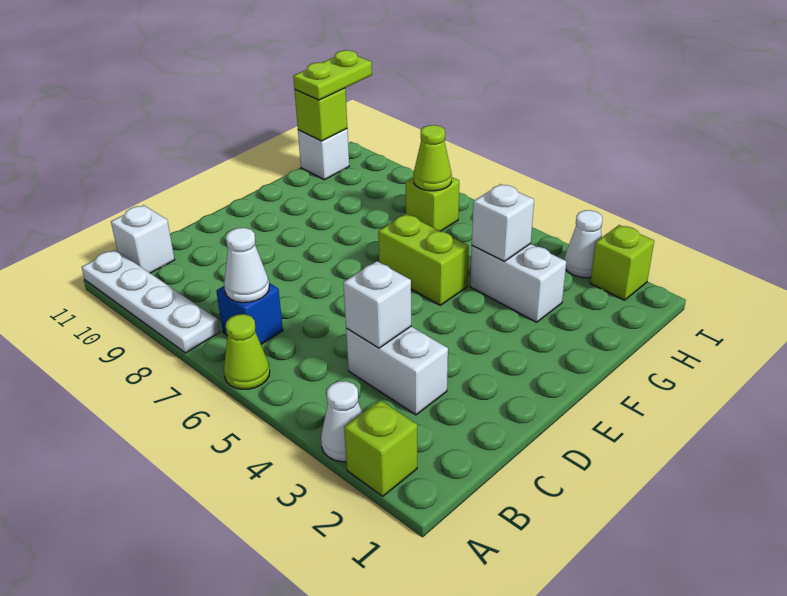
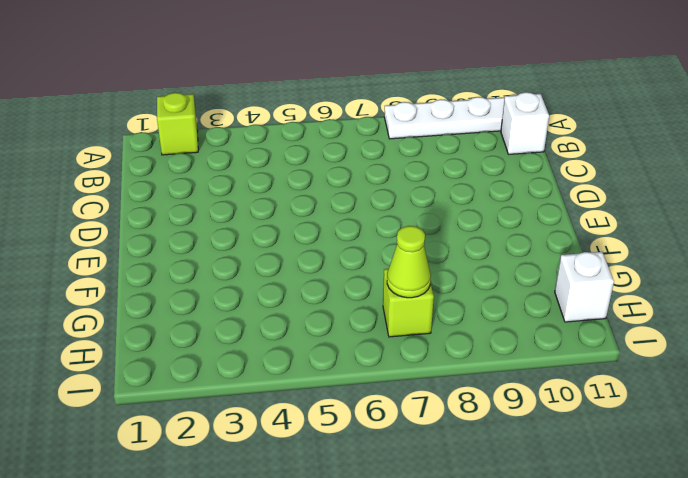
none -> white 1x1 cone [321,381,362,462]
none -> lime 1x1 cone [224,314,270,389]
none -> blue 1x1 brick [216,283,283,344]

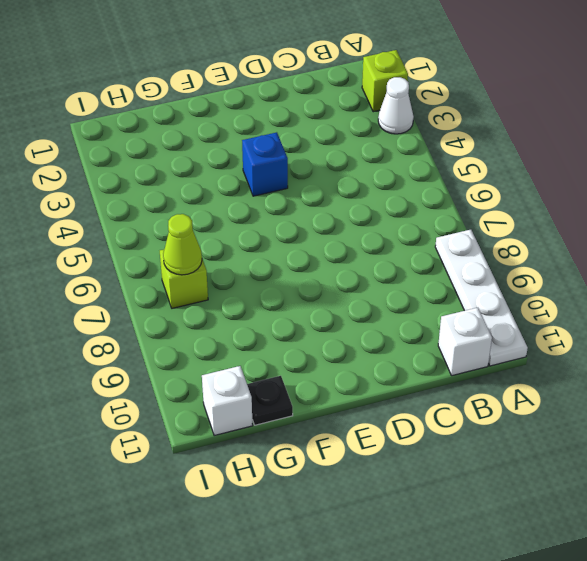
blue 1x1 brick [242,132,288,196] -> blue 1x1 brick moved to [216,283,283,344]
black 1x1 plate [247,376,293,425] -> none
none -> lime 1x1 cone [224,314,270,389]
none -> white 1x2 brick [346,327,448,415]
none -> lime 1x2 brick [378,214,469,305]

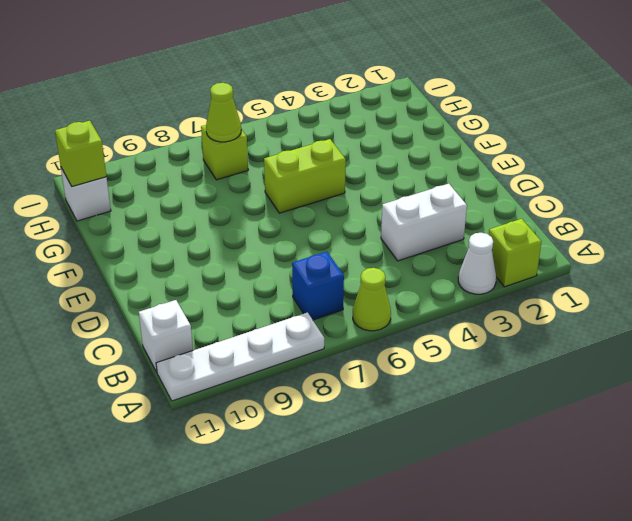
none -> white 1x2 brick [470,244,566,322]
none -> lime 1x1 brick [590,225,654,300]
none -> white 1x1 cone [564,210,603,278]

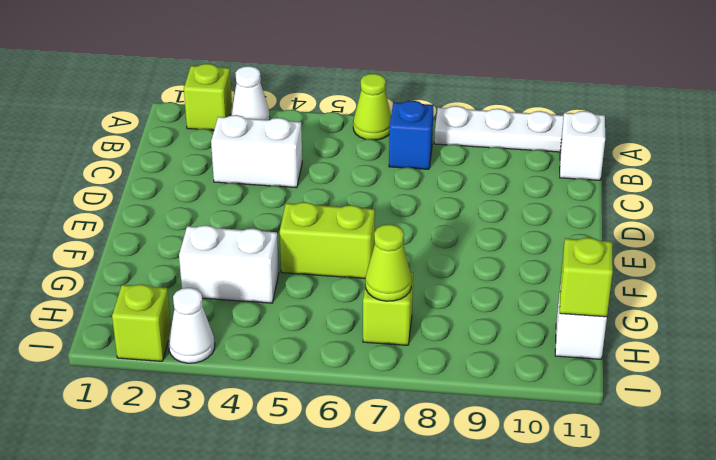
none -> white 1x1 cone [224,228,269,303]
none -> white 1x1 brick [343,261,411,348]
none -> white 1x1 brick [472,184,534,261]

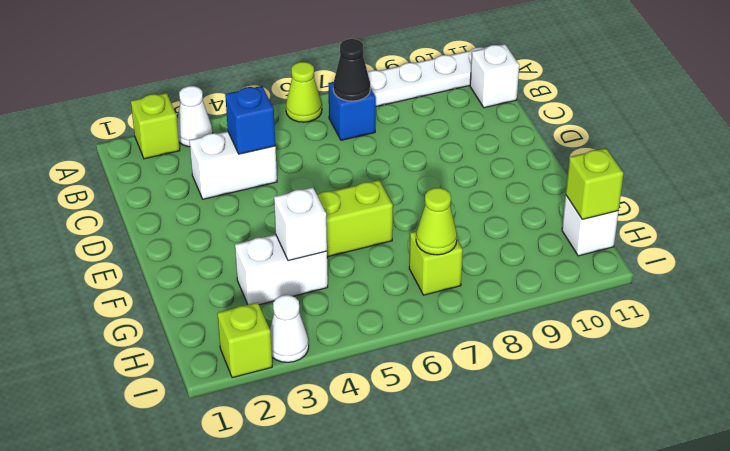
black 1x1 cone [333,39,370,101] -> white 1x1 cone [224,228,269,303]
blue 1x1 brick [225,86,275,154] -> white 1x1 brick [343,261,411,348]
none -> lime 1x2 plate [293,50,372,100]

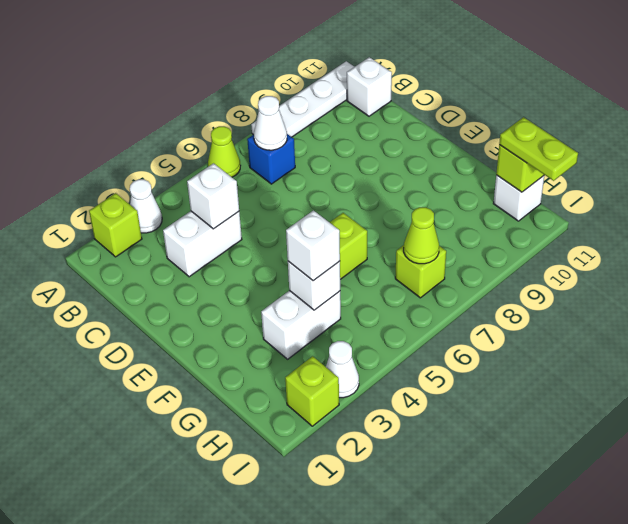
white 1x1 brick [286,211,340,281] -> none

